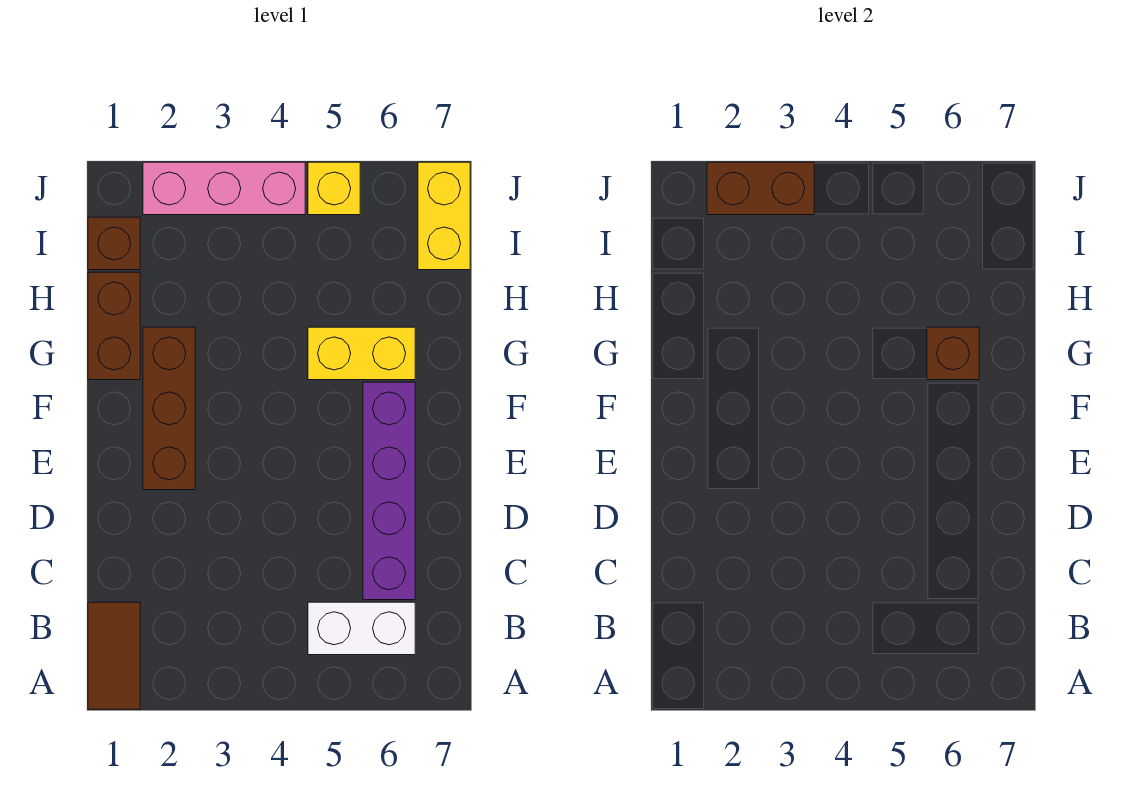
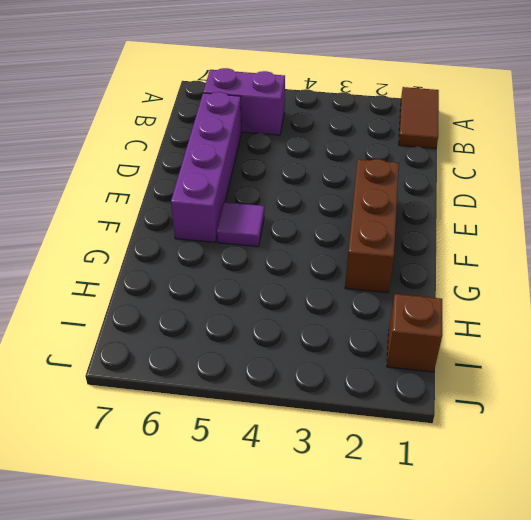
purple 1x2 brick [203,68,285,135] -> white 1x2 brick [308,602,415,655]
purple 1x1 tile [217,202,264,247] -> none
none -> brown 1x2 brick [88,272,140,380]
none -> yellow 1x2 brick [308,327,415,380]
none -> yellow 1x2 brick [418,162,470,270]

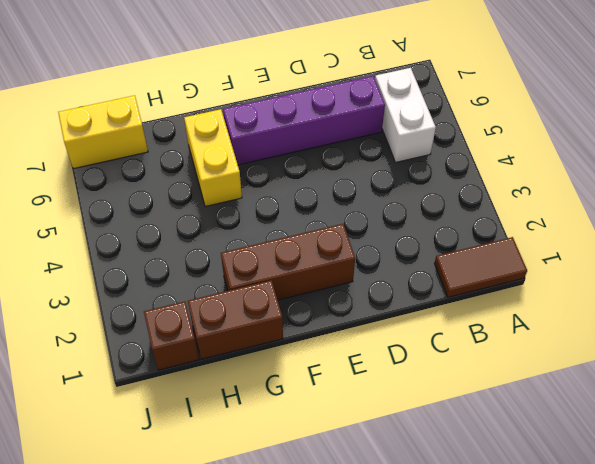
none -> pink 1x3 brick [143,162,305,215]
none -> yellow 1x1 brick [308,162,360,215]
none -> brown 1x1 brick [927,327,979,380]

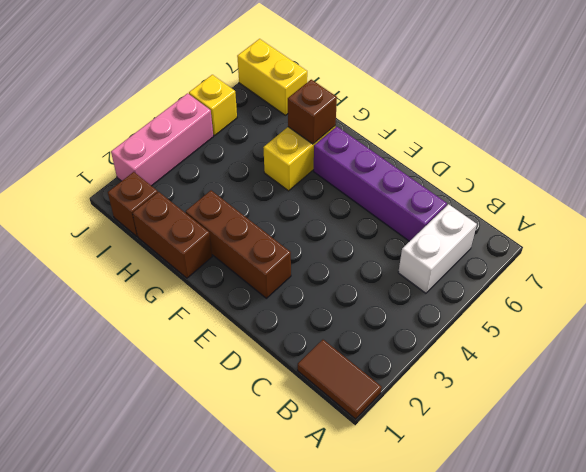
none -> brown 1x2 brick [707,162,814,215]

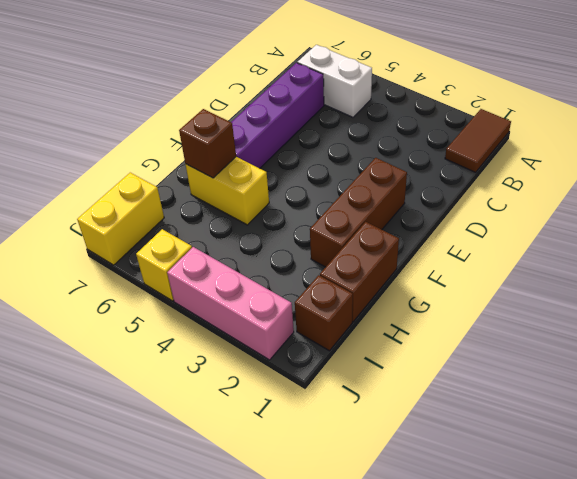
none -> brown 1x2 brick [707,162,814,215]

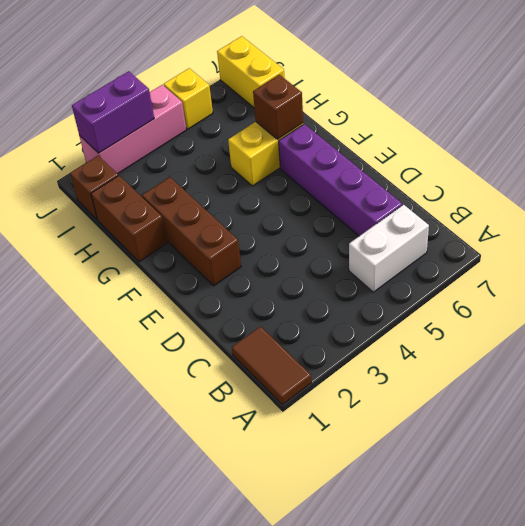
purple 1x2 brick [72,71,154,153] -> brown 1x2 brick [707,162,814,215]

